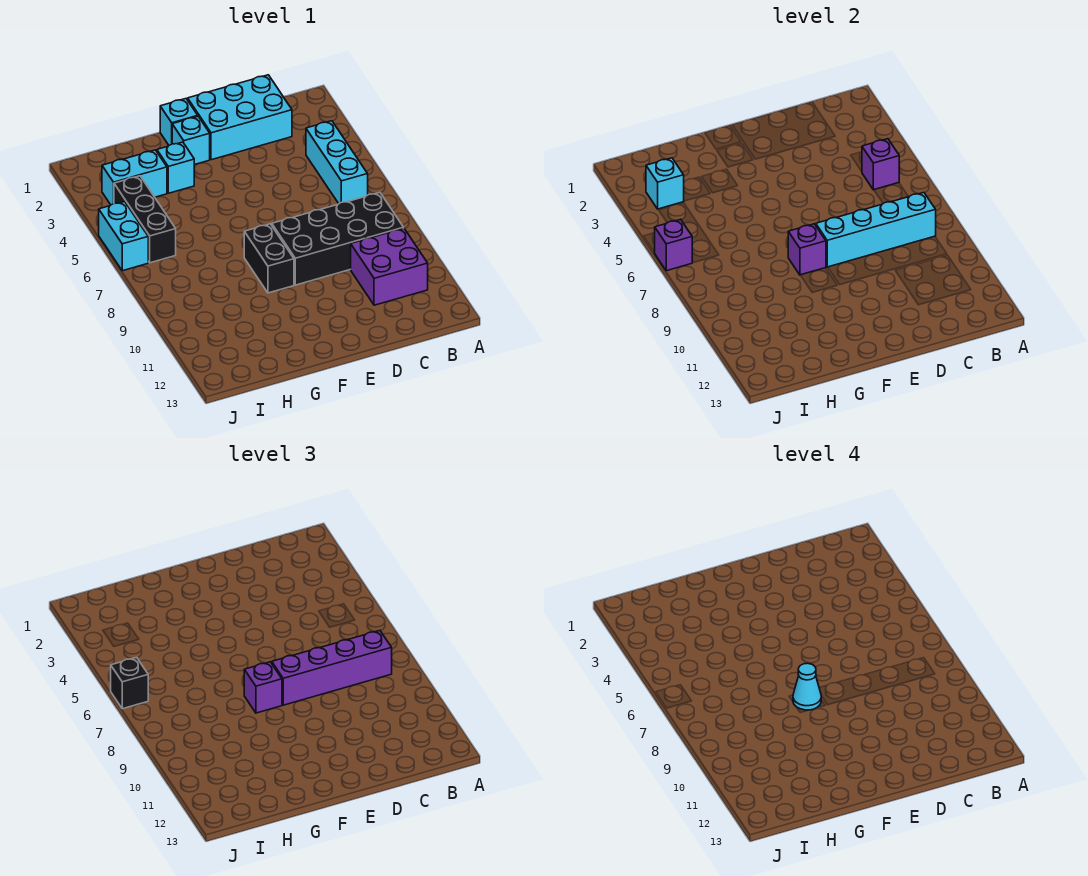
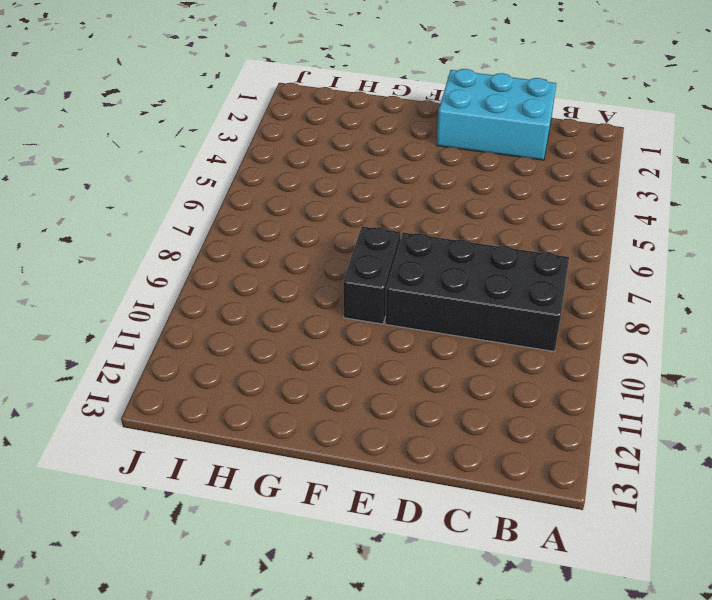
none -> cyan 1x3 brick [306,121,368,204]
none -> purple 2x2 brick [351,228,428,305]
none -> cyan 1x1 brick [160,99,198,145]

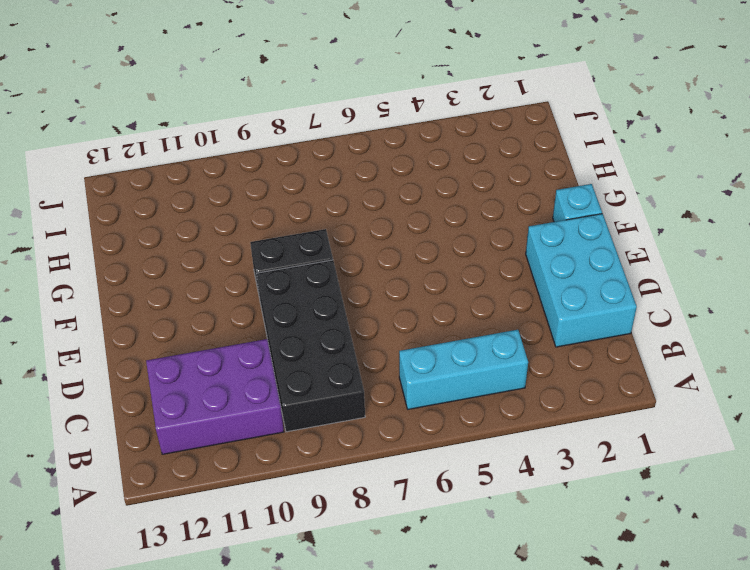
purple 2x3 brick [146,339,284,454] -> purple 2x2 brick [351,228,428,305]
none -> cyan 1x1 brick [172,117,210,165]
none -> cyan 1x1 brick [157,142,194,193]
none -> cyan 1x2 brick [102,150,167,205]

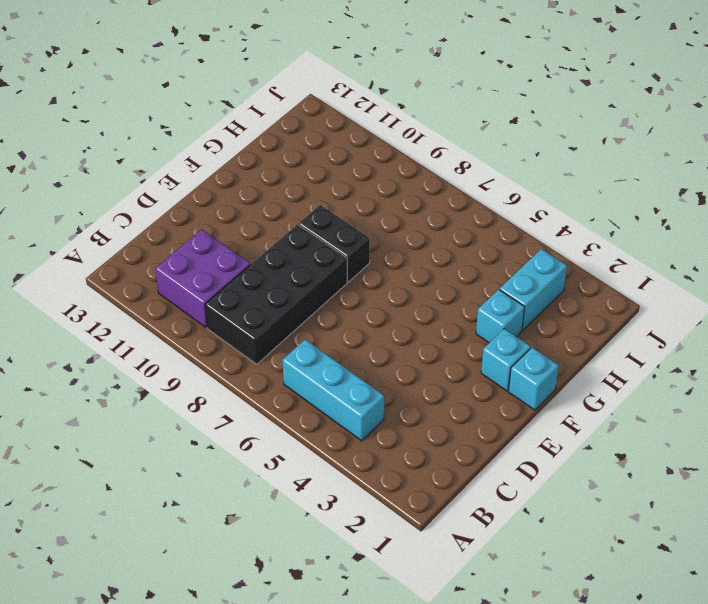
none -> cyan 2x3 brick [188,75,292,160]
none -> black 1x3 brick [114,176,176,263]
none -> cyan 1x2 brick [99,202,148,271]

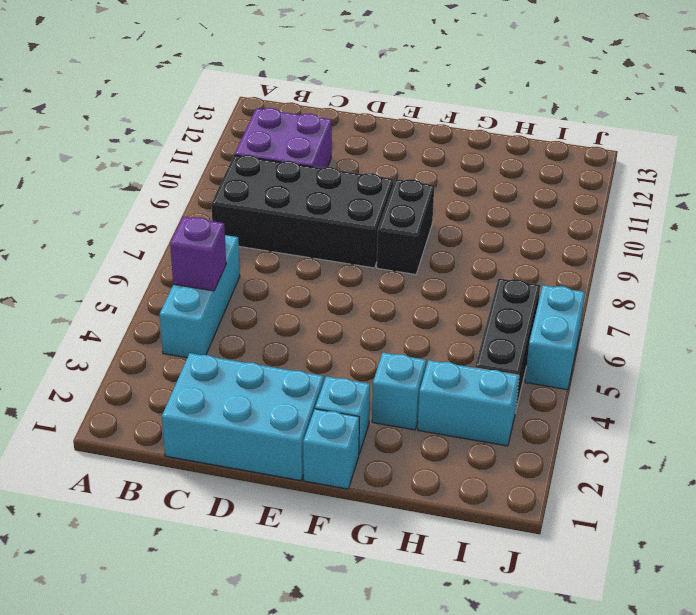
none -> cyan 1x4 brick [816,193,936,267]
none -> purple 1x1 brick [788,224,826,275]
none -> cyan 1x1 brick [646,158,684,209]

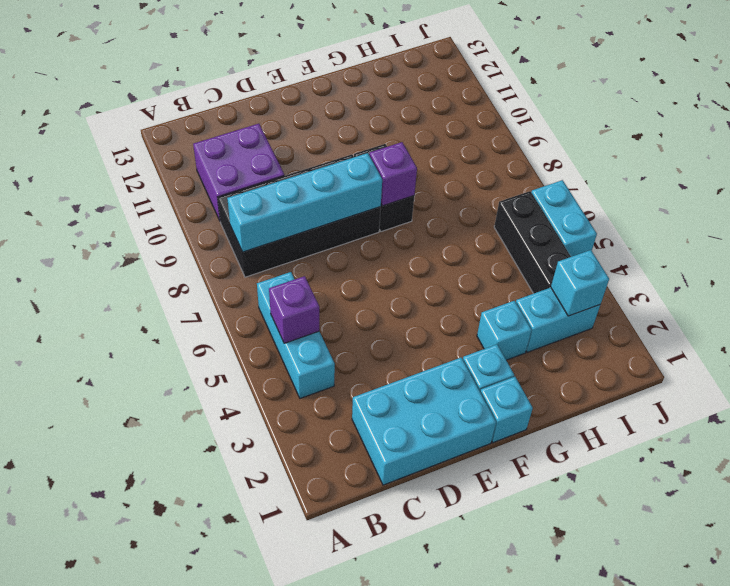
none -> purple 1x1 brick [655,219,692,271]
none -> purple 1x4 brick [272,631,392,705]
none -> purple 1x1 brick [244,662,282,713]

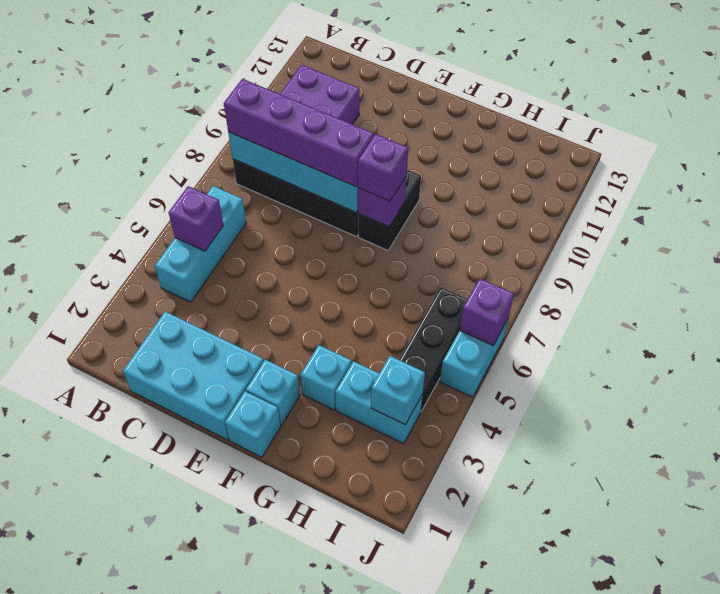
none -> black 1x1 brick [111,657,148,709]
none -> cyan 1x1 cone [793,663,821,710]

